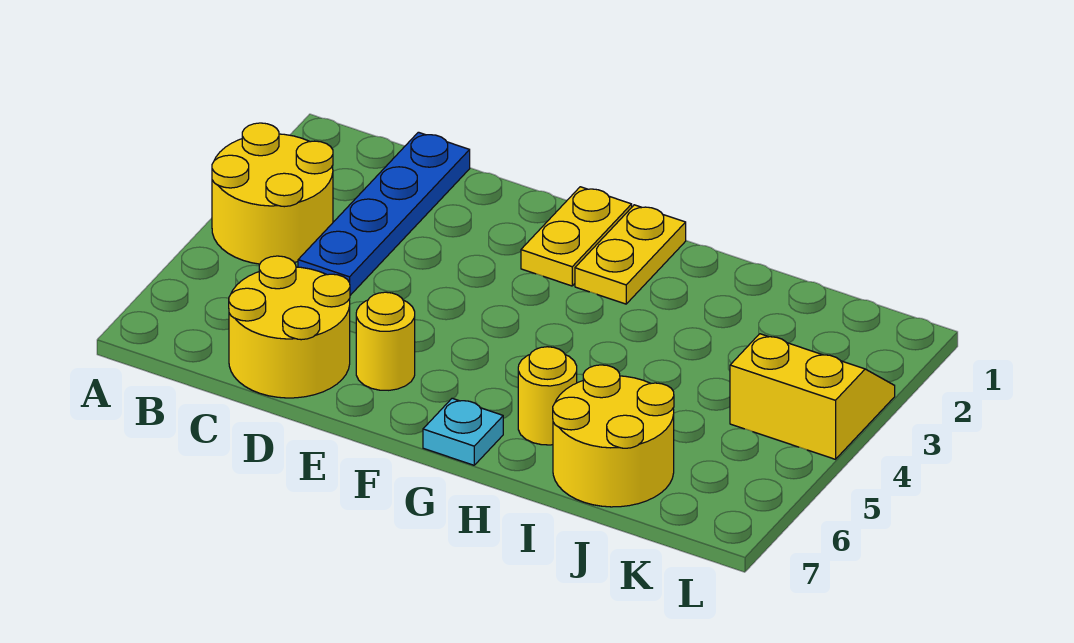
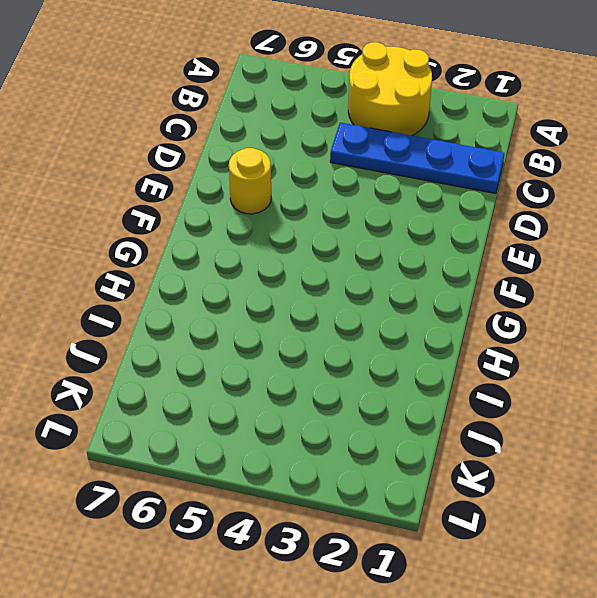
none -> yellow 2x2 round brick [229,256,350,398]
none -> yellow 1x2 plate [521,187,632,286]

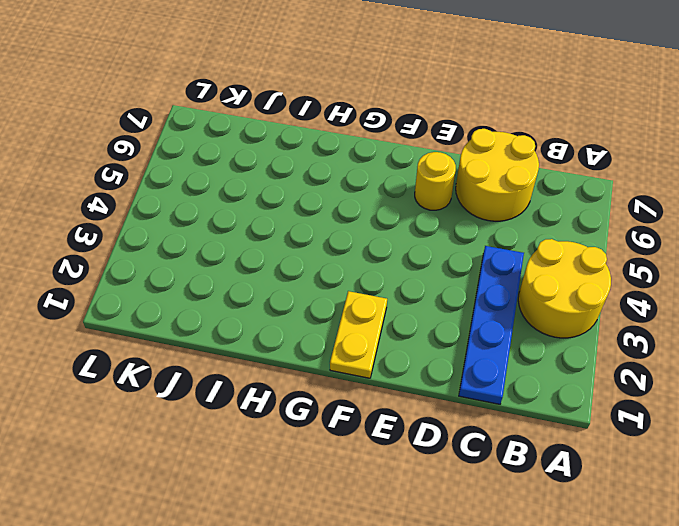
none -> yellow 1x2 plate [575,205,686,304]
none -> cyan 1x1 plate [423,398,503,465]

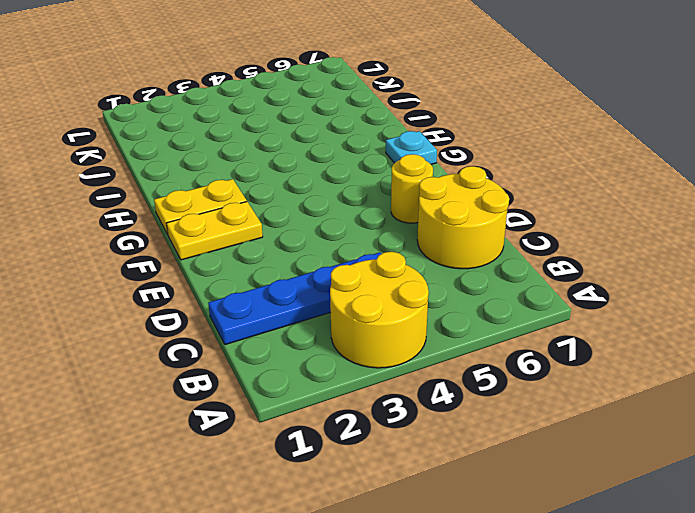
none -> yellow 1x1 round brick [518,347,577,445]
none -> yellow 2x2 round brick [553,365,674,507]

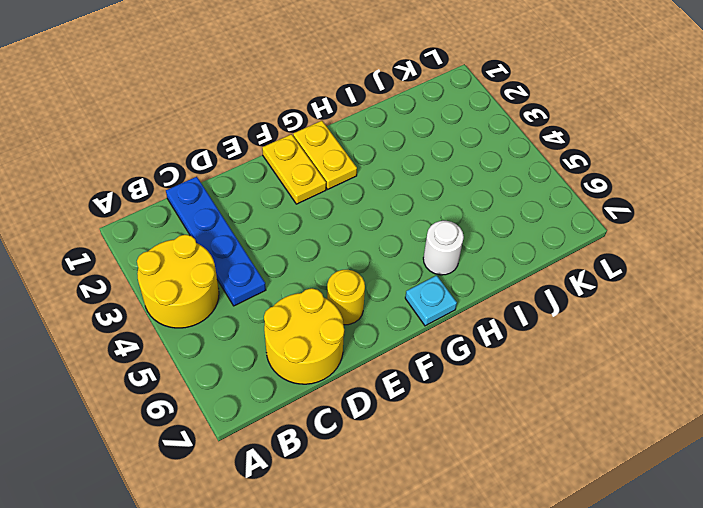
white 1x1 round brick [423,221,464,275] -> yellow 1x1 round brick [518,347,577,445]
none -> yellow 2x2 round brick [553,365,674,507]
none -> yellow 2x2 slope [730,334,895,459]

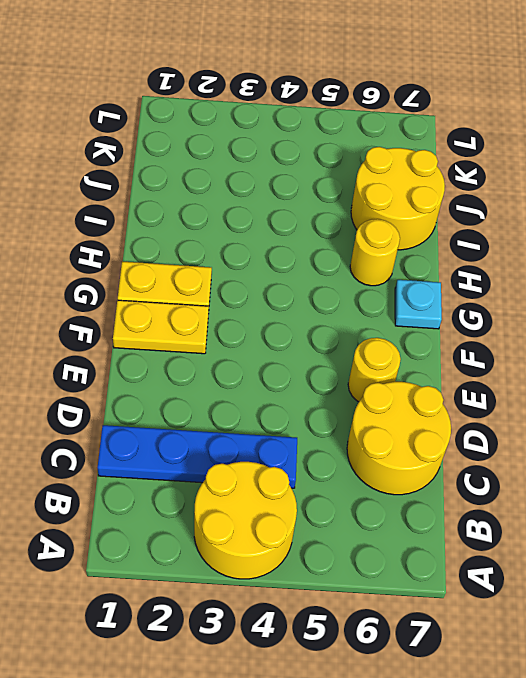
none -> yellow 2x2 slope [730,334,895,459]

